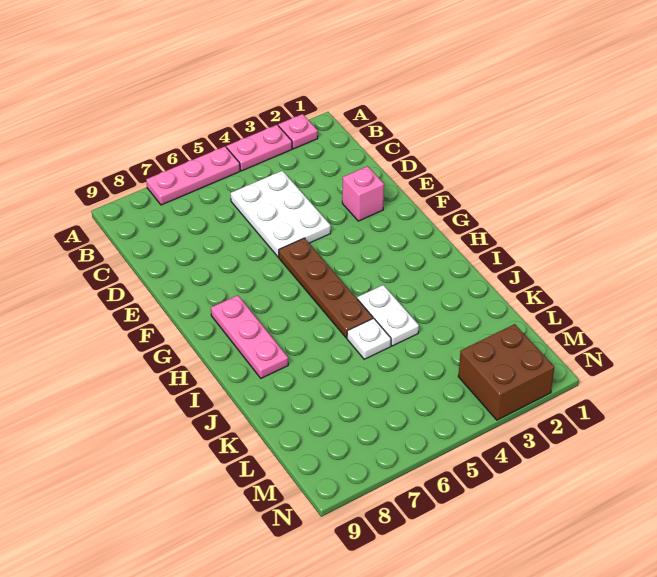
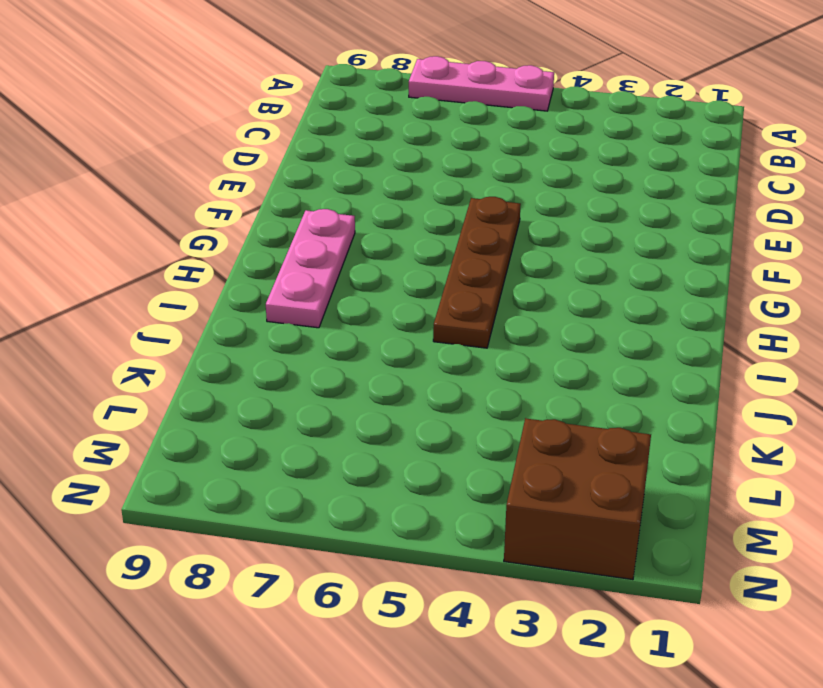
none -> pink 1x1 plate [278,114,318,149]
none -> pink 1x2 plate [226,125,292,171]

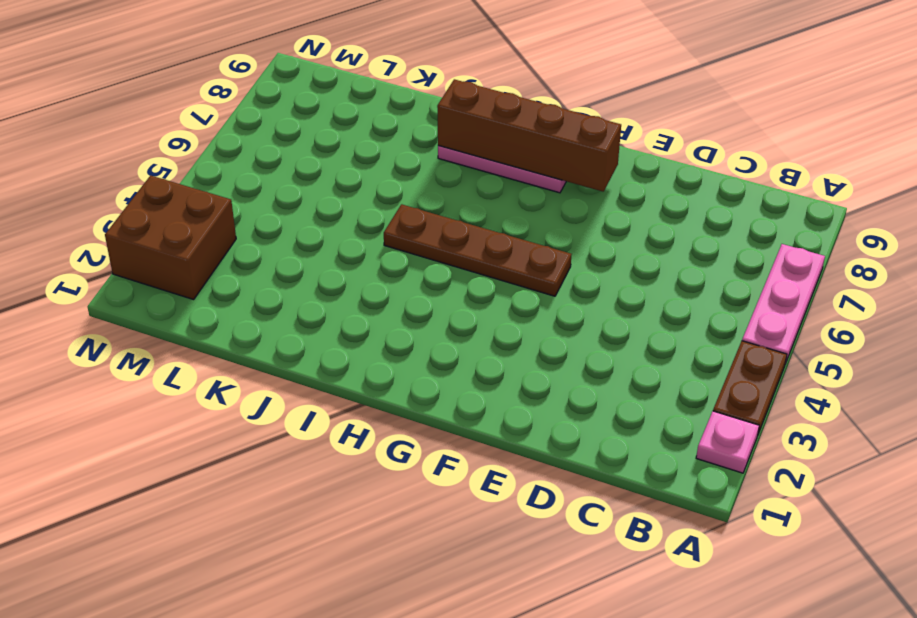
brown 1x2 plate [713,341,787,436] -> pink 1x2 plate [226,125,292,171]
brown 1x4 brick [437,79,621,192] -> none
none -> white 2x3 plate [231,171,331,257]
none -> pink 1x1 brick [342,166,384,221]

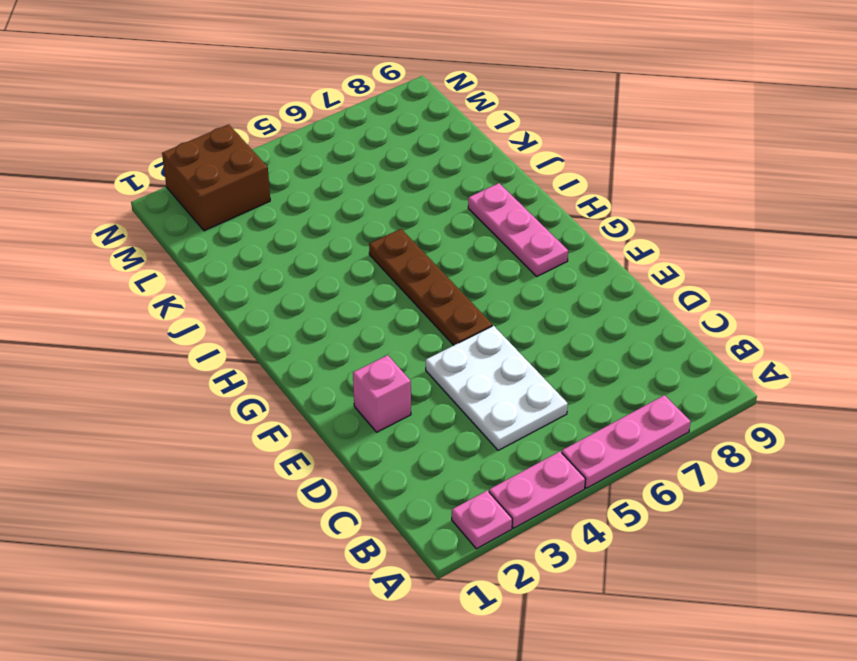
none -> white 1x2 plate [357,285,419,346]
none -> white 1x1 plate [347,318,391,359]

